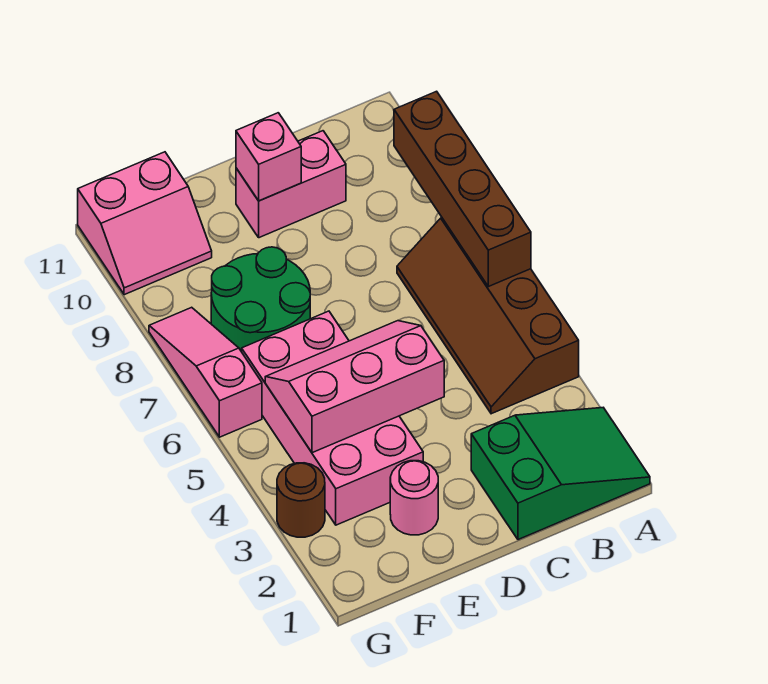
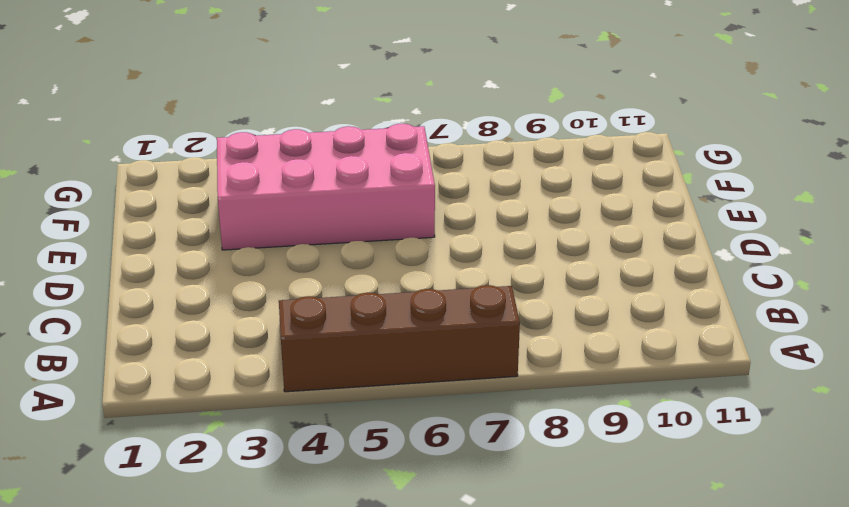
none -> green 2x3 slope [471,408,650,540]
none -> pink 1x2 brick [236,131,346,238]
none -> pink 1x1 round brick [390,461,438,535]

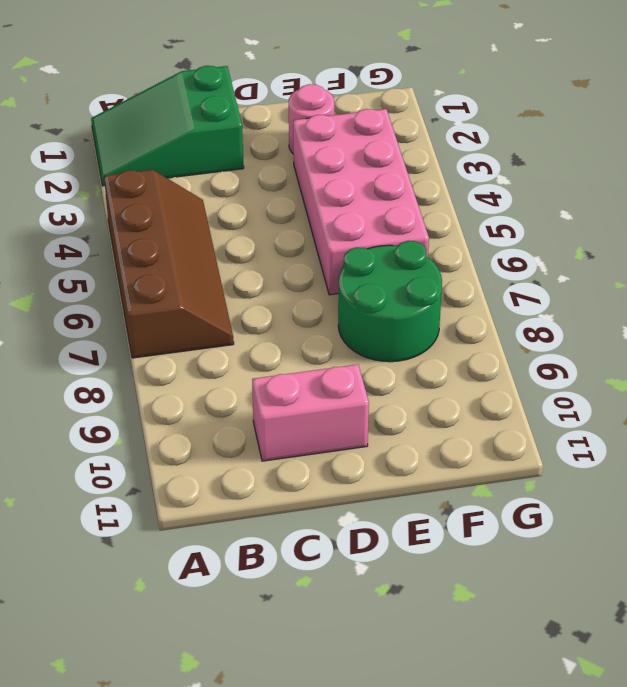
none -> pink 2x2 slope [78,152,212,295]
none -> brown 1x1 round brick [277,463,325,537]
none -> pink 1x3 slope [149,307,262,437]

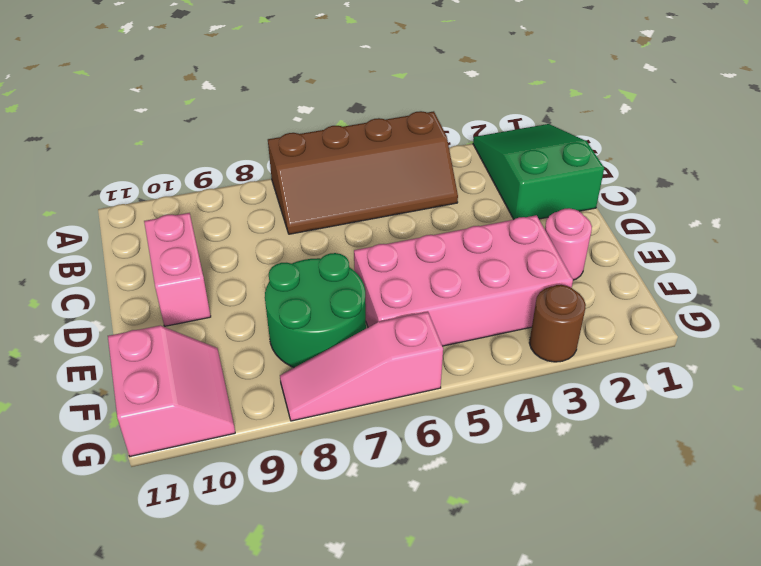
none -> brown 1x4 brick [394,91,531,287]
none -> pink 2x3 slope [265,321,444,453]
none -> pink 1x1 brick [236,113,301,201]

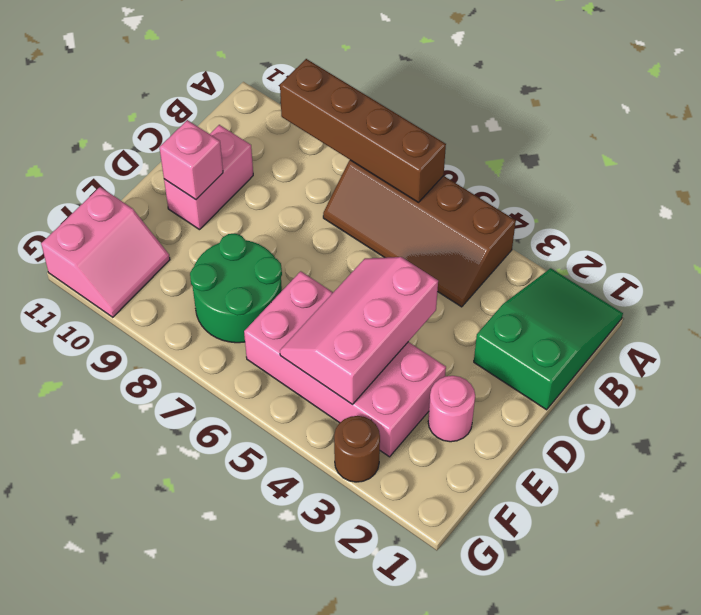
none -> pink 1x3 slope [149,307,262,437]

